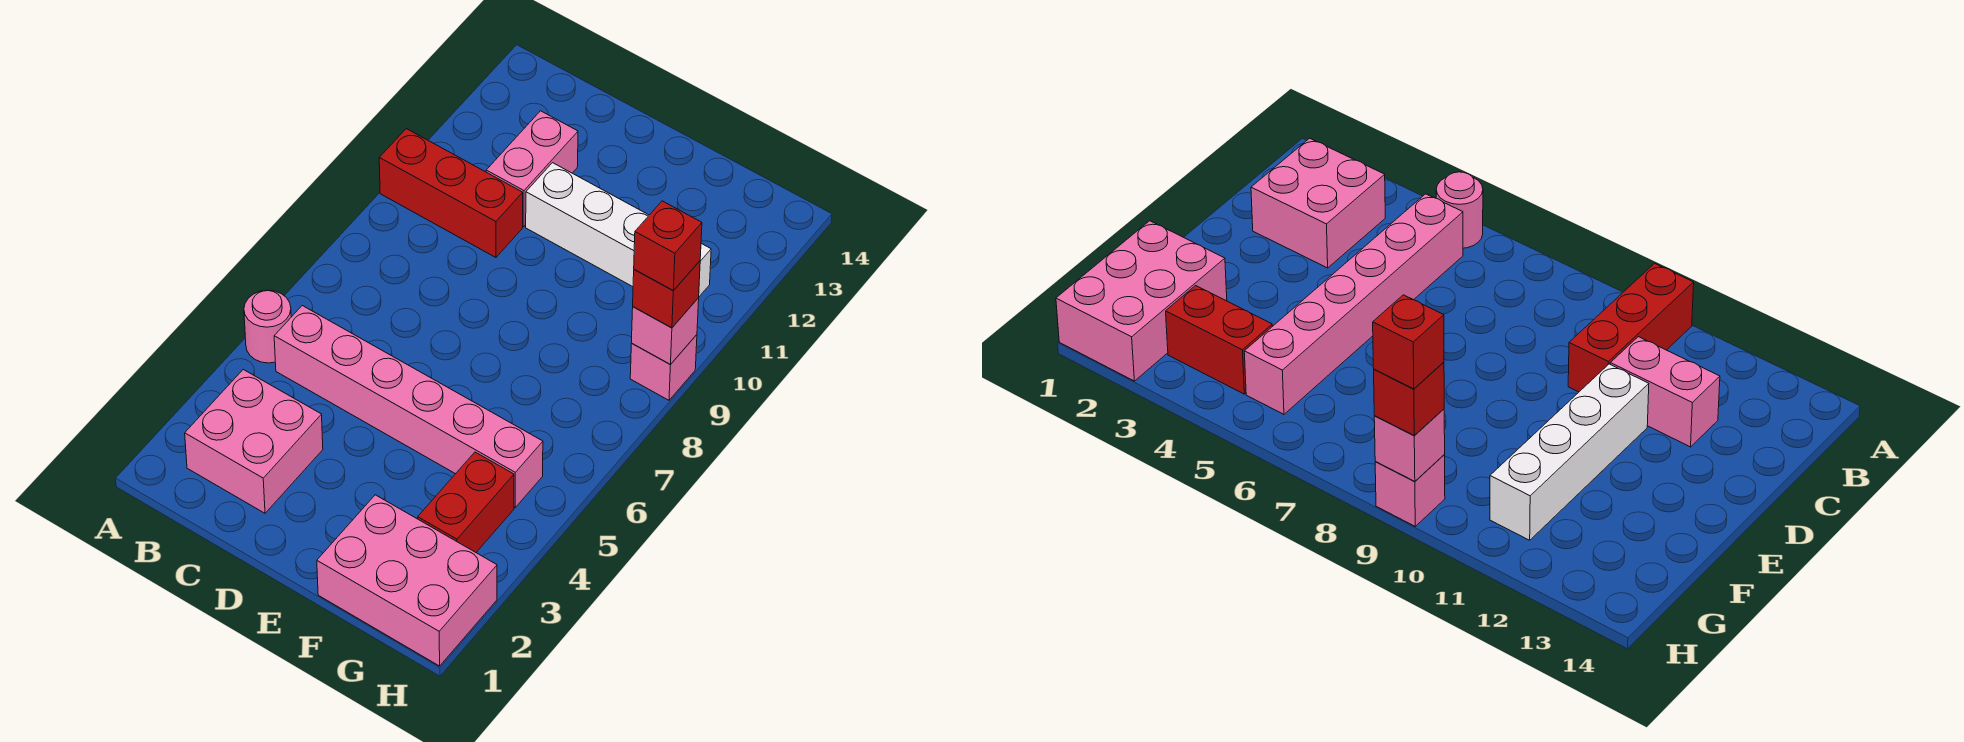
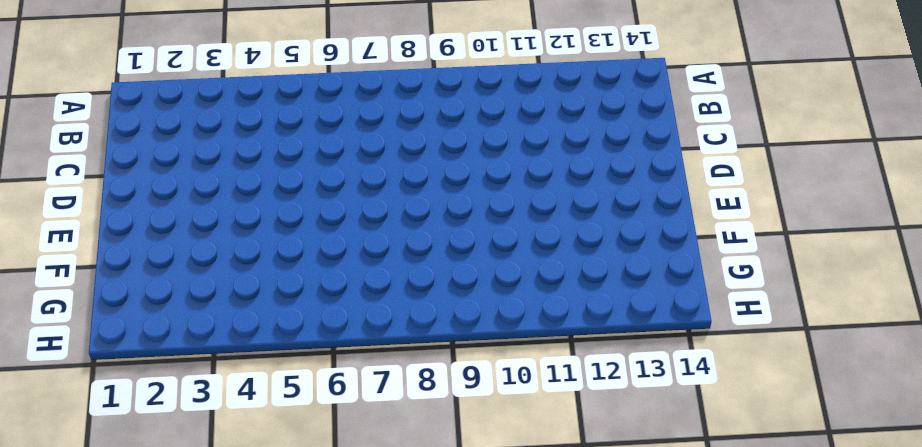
none -> pink 1x1 round brick [244,290,291,363]
none -> red 1x3 brick [379,129,523,257]
none -> pink 2x2 brick [185,370,323,513]

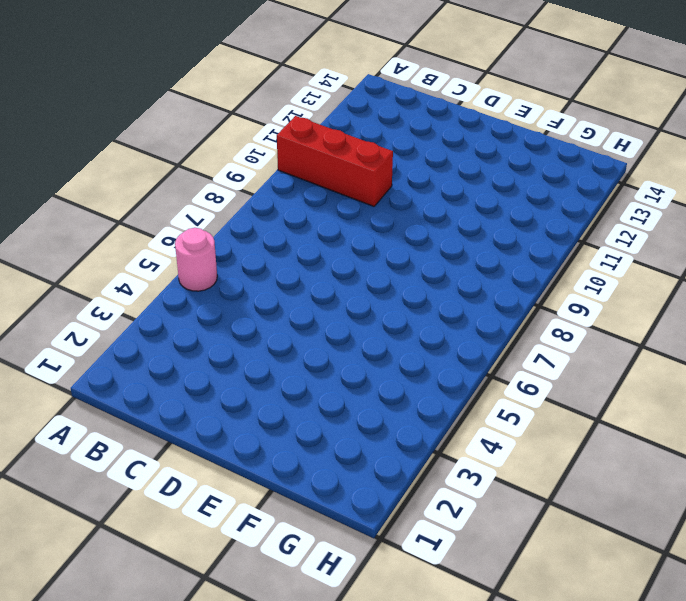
none -> pink 2x2 brick [185,370,323,513]
none -> pink 1x6 brick [274,306,543,507]
none -> pink 1x2 brick [486,111,578,227]

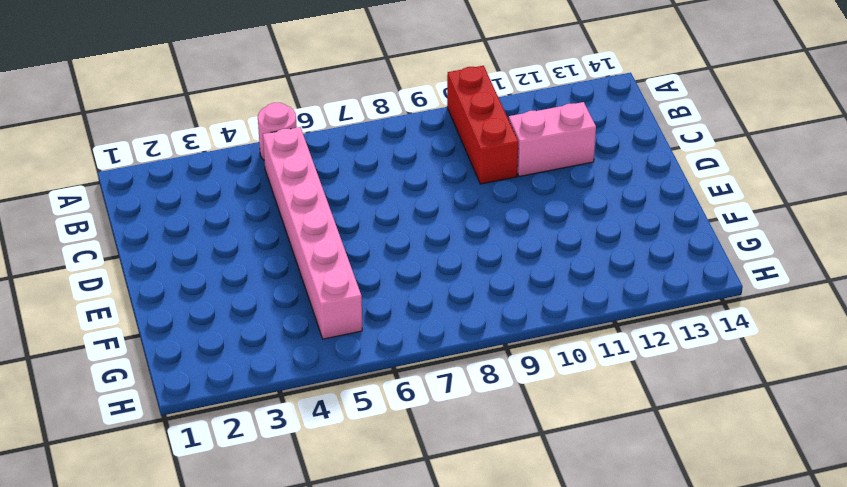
none -> pink 2x2 brick [185,370,323,513]
none -> white 1x4 brick [526,163,711,296]
none -> pink 2x3 brick [317,495,497,666]

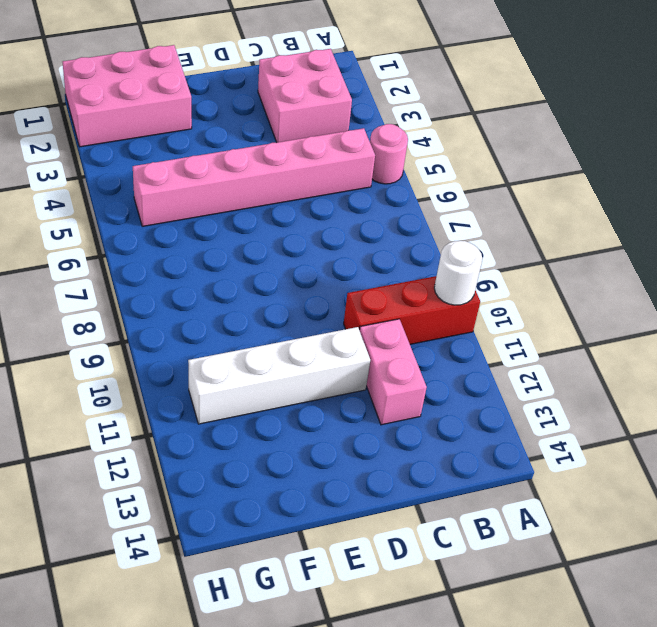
white 1x1 round brick [434,241,482,305] -> none
none -> red 1x2 brick [418,452,514,552]
none -> pink 1x1 brick [630,335,697,400]
none -> pink 1x1 brick [631,298,699,365]

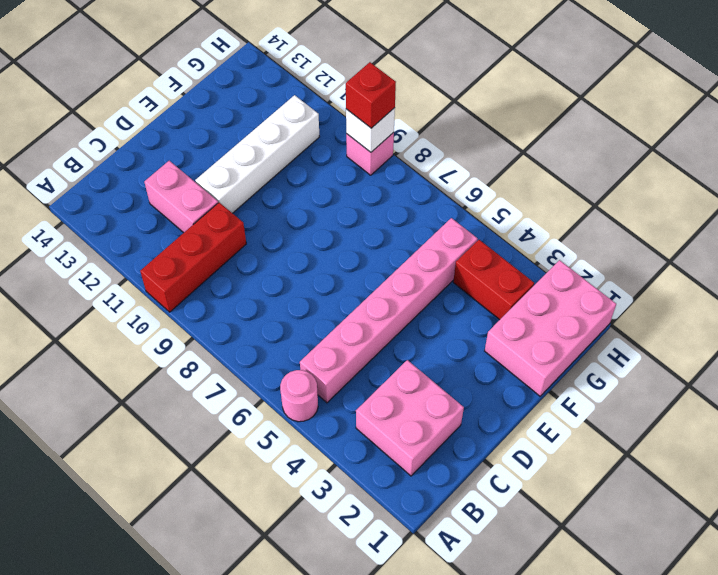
white 1x1 brick [346,108,395,152] -> pink 1x1 brick [631,298,699,365]
none -> red 1x1 brick [634,201,702,291]

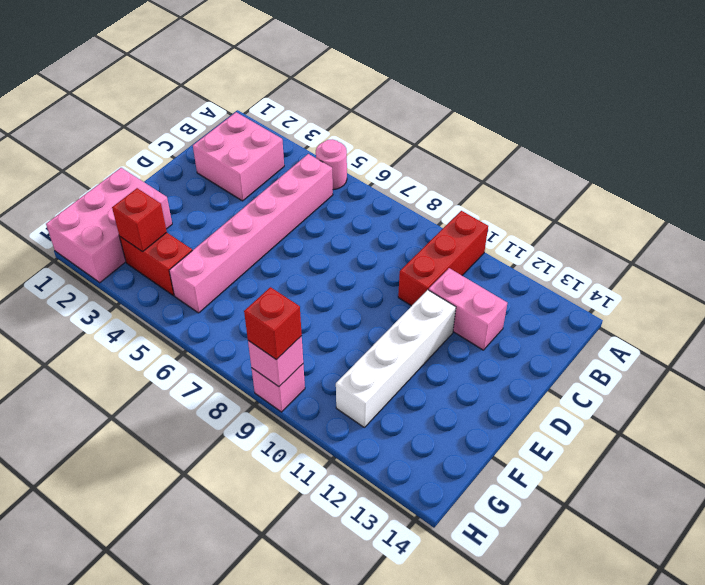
red 1x1 brick [112,188,167,252] -> red 1x1 brick moved to [634,201,702,291]

